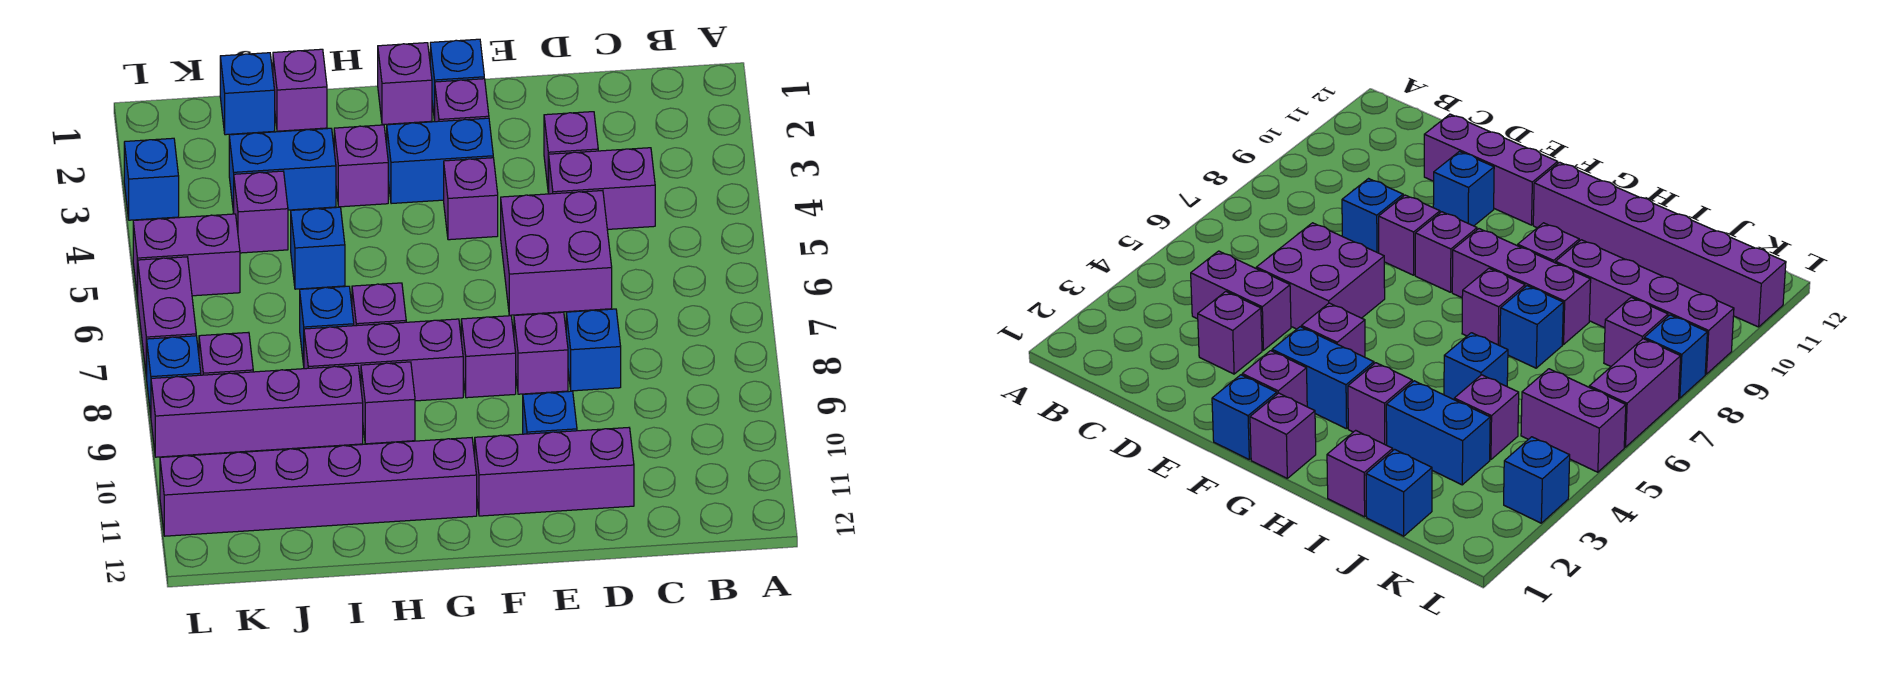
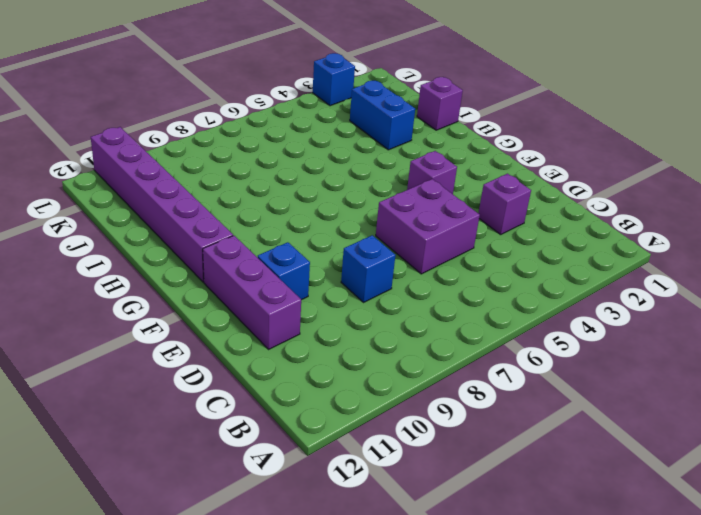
none -> purple 1x2 brick [549,148,655,229]
none -> purple 1x1 brick [514,312,568,394]
none -> blue 1x1 brick [430,39,484,121]
none -> purple 1x1 brick [435,79,489,122]

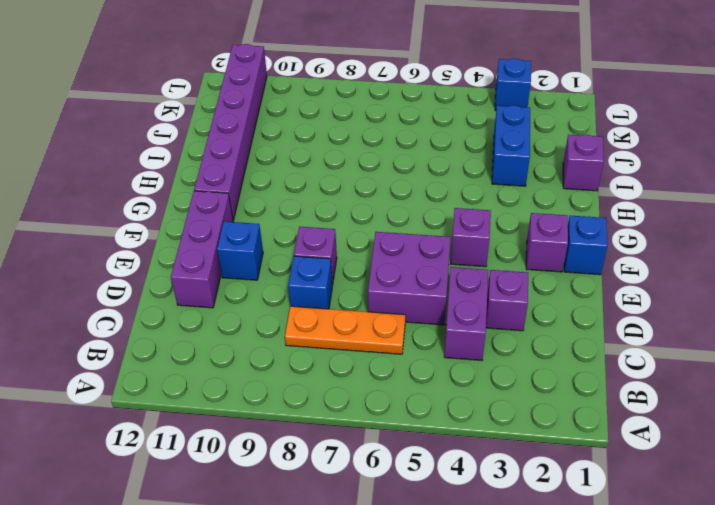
orange 1x3 plate [285,306,406,354] -> none
none -> blue 1x2 brick [387,118,493,204]
none -> purple 1x1 brick [461,316,516,398]
none -> purple 1x1 brick [378,43,432,125]
none -> purple 1x3 brick [304,319,463,401]

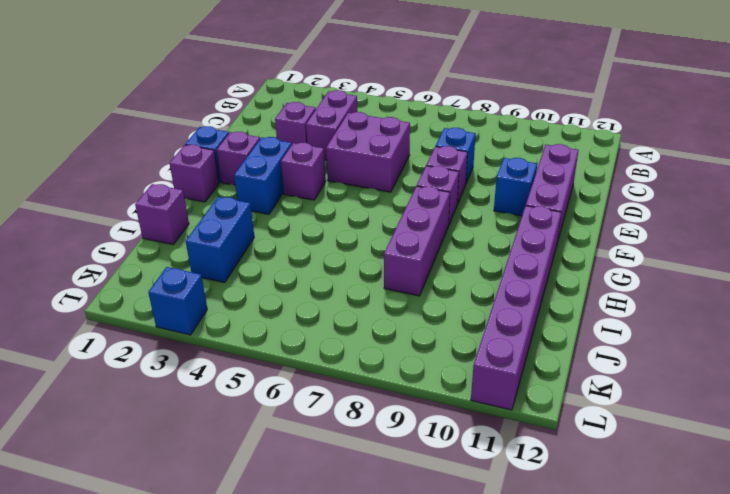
none -> purple 1x1 brick [334,125,388,207]
none -> purple 1x1 brick [352,283,406,326]
none -> purple 1x1 brick [361,362,415,444]
none -> blue 1x1 brick [291,207,345,289]

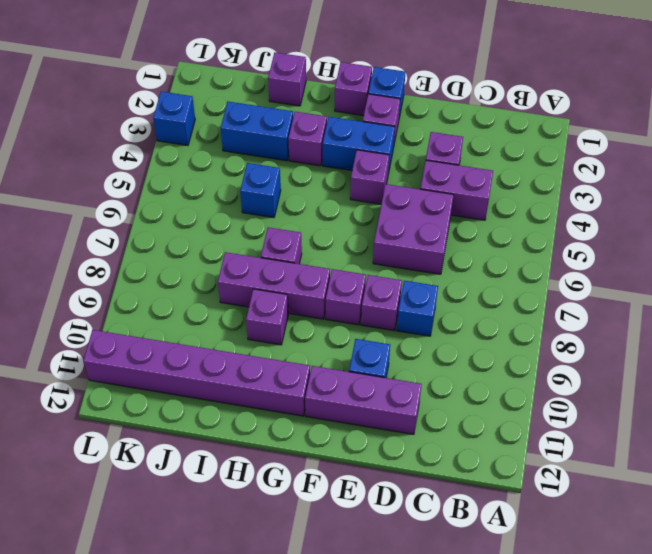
none -> blue 1x1 brick [300,286,354,365]
none -> purple 1x4 brick [151,365,363,457]
none -> blue 1x1 brick [220,53,275,135]
none -> purple 1x1 brick [234,171,288,253]

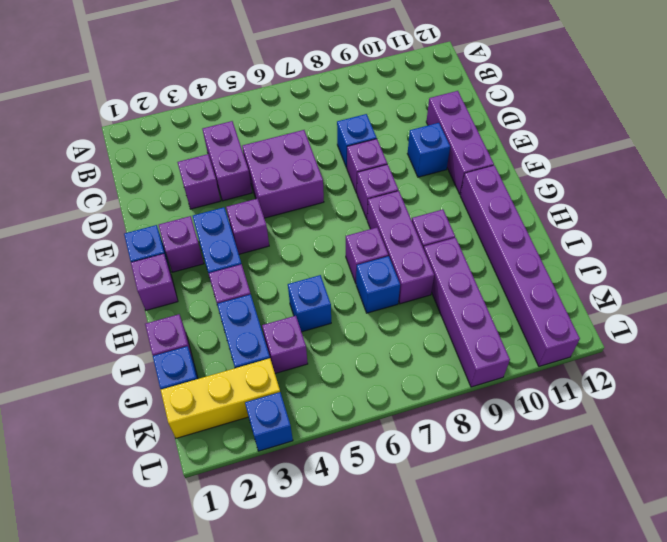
yellow 1x3 brick [161,358,280,438] -> none
none -> purple 1x2 brick [133,214,240,299]
none -> purple 1x1 brick [199,332,253,375]
none -> purple 1x2 brick [138,257,196,378]
none -> blue 1x1 brick [147,336,201,415]

